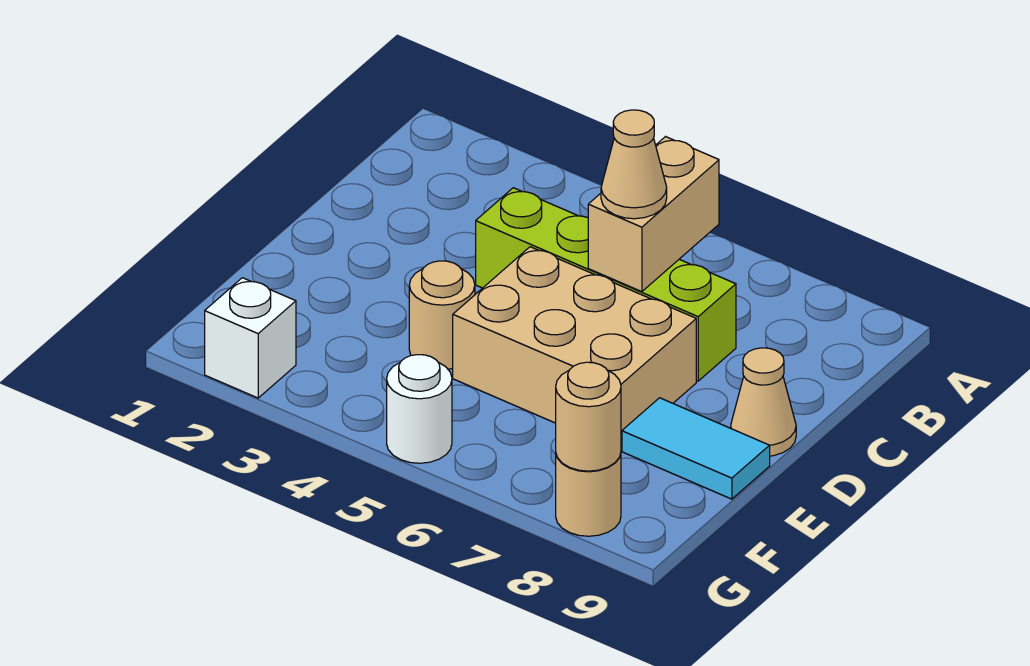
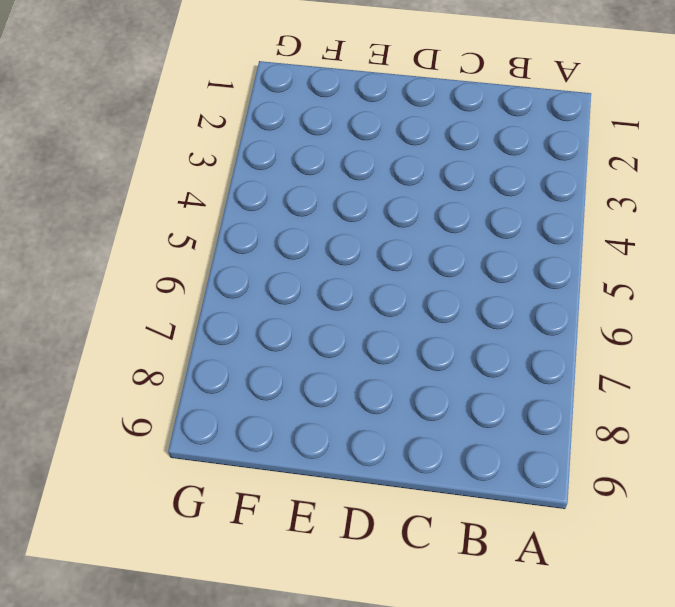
none -> lime 1x4 brick [476,188,736,381]
none -> tan 2x3 brick [453,247,696,449]

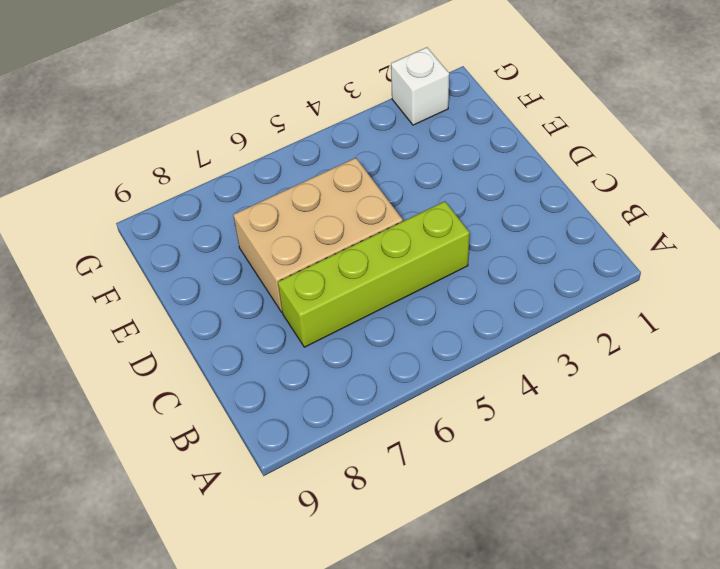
none -> tan 1x1 cone [731,348,796,456]
none -> tan 1x1 round brick [409,261,475,369]

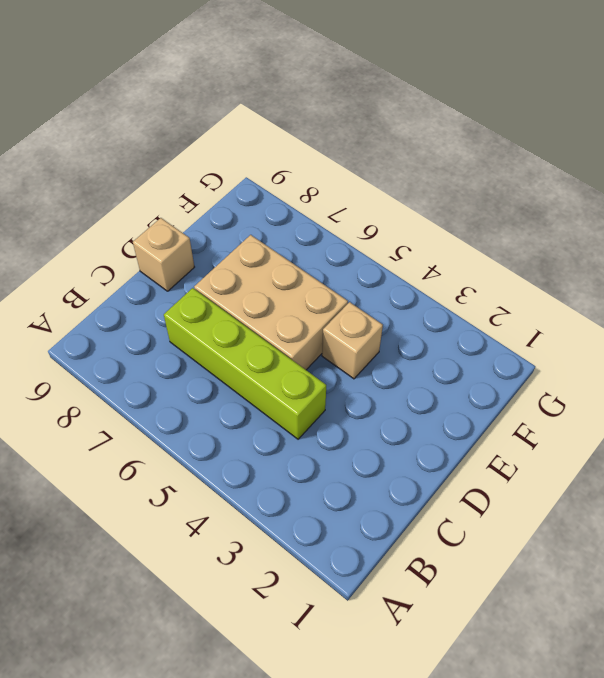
tan 1x1 brick [133,218,194,291] -> tan 1x1 cone [731,348,796,456]
tan 1x1 brick [322,302,383,379] -> tan 1x1 round brick [409,261,475,369]
none -> cyan 1x2 tile [622,398,770,499]
none -> white 1x1 brick [205,278,296,398]

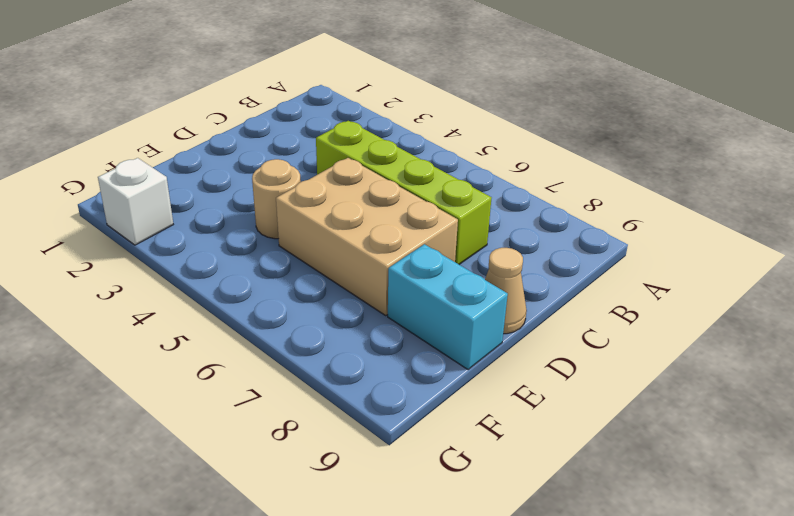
cyan 1x2 brick [388,244,508,370] -> cyan 1x2 tile [622,398,770,499]
none -> white 1x1 round brick [387,355,452,463]
none -> tan 1x1 round brick [556,454,621,536]

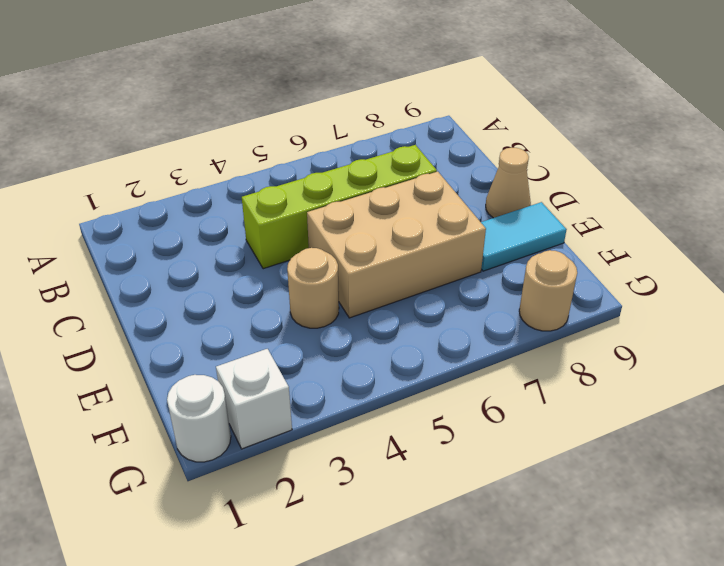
white 1x1 round brick [167,375,231,462] -> white 1x1 round brick moved to [387,355,452,463]
none -> tan 1x2 brick [588,137,719,292]
none -> tan 1x1 round brick [556,362,621,471]

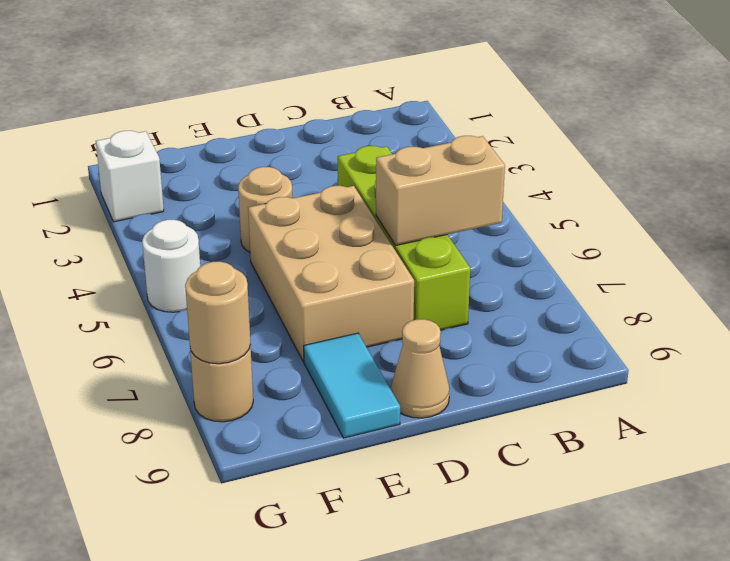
none -> tan 1x1 cone [601,110,667,219]

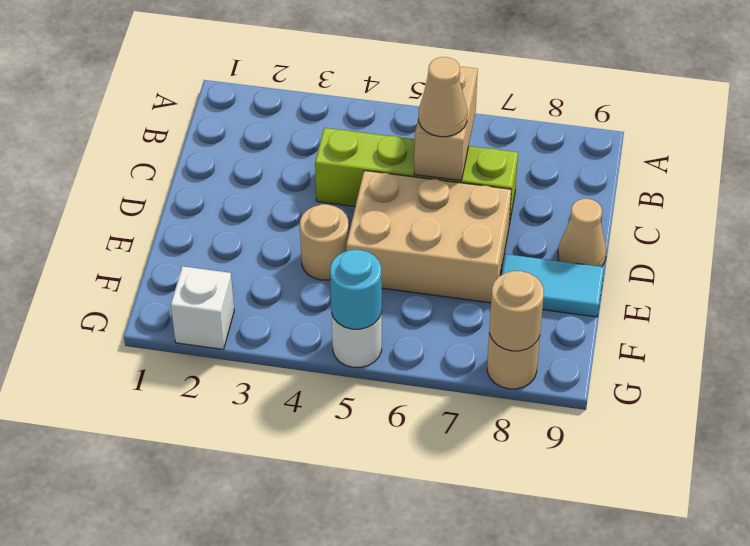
cyan 1x1 round brick [330,250,382,329] -> none

